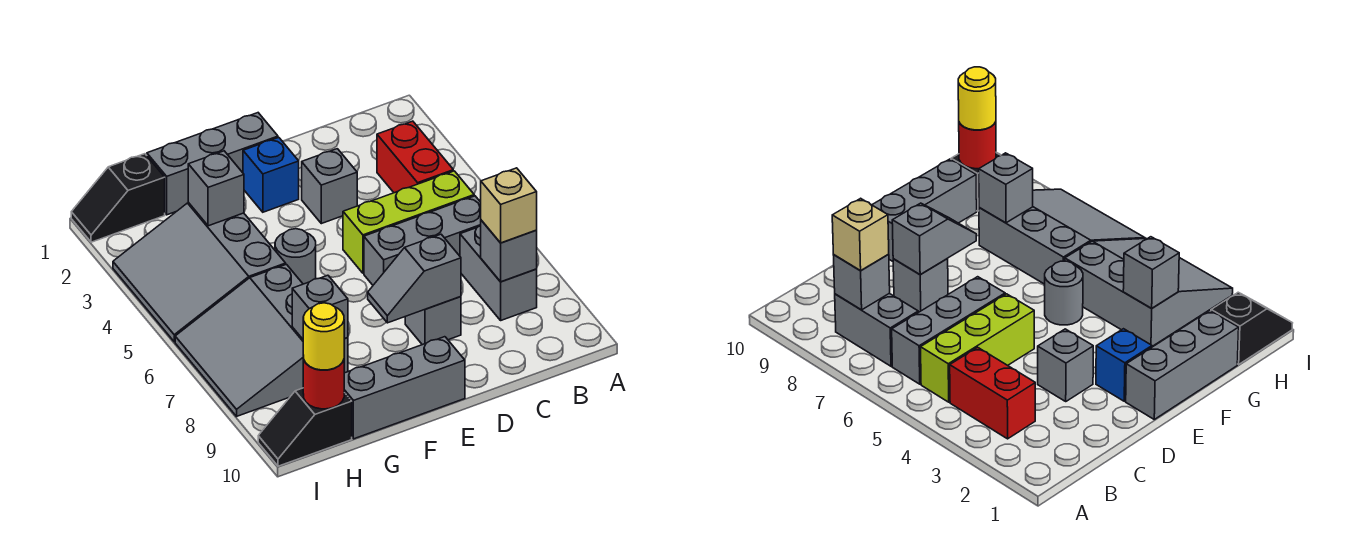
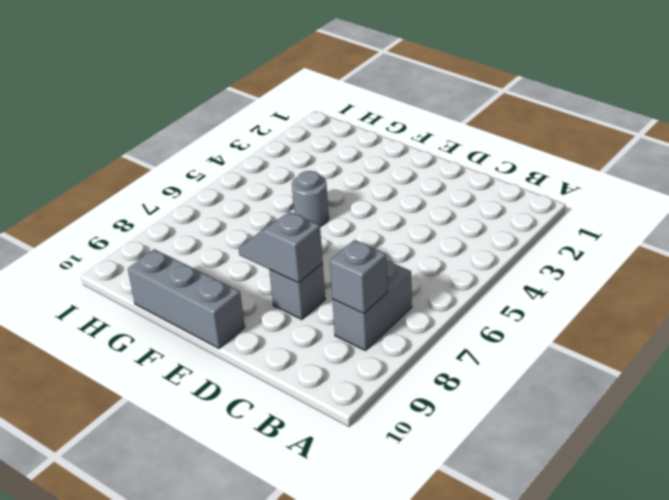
none -> red 1x2 brick [377,121,453,193]
none -> lime 1x3 brick [343,171,474,273]
none -> grey 1x3 brick [364,196,481,285]

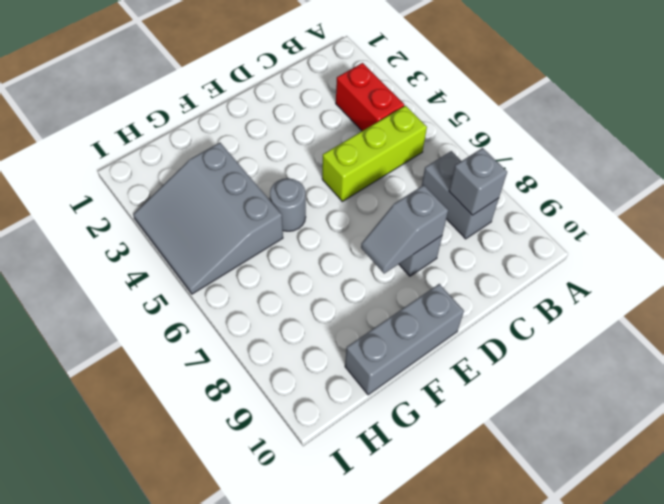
none -> grey 1x3 brick [364,196,481,285]
none -> grey 1x1 brick [302,149,357,224]
none -> grey 1x3 brick [147,113,278,215]

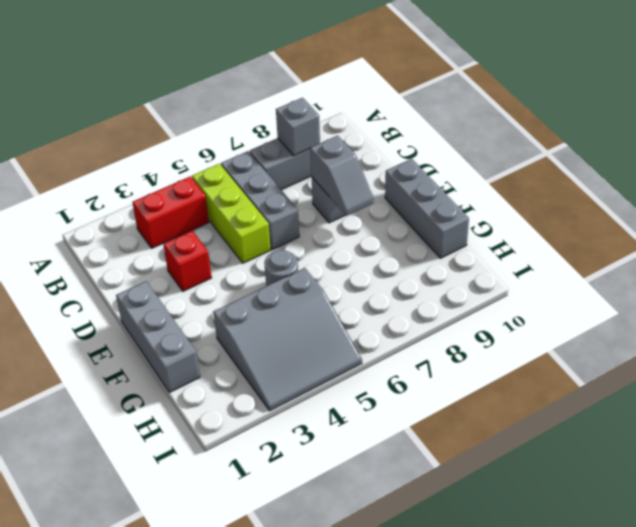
red 1x1 brick [163,231,212,291] -> grey 1x1 brick [302,149,357,224]
none -> blue 1x1 brick [243,137,299,212]
none -> grey 3x3 slope [175,264,348,416]
none -> black 1x2 slope [71,154,165,242]

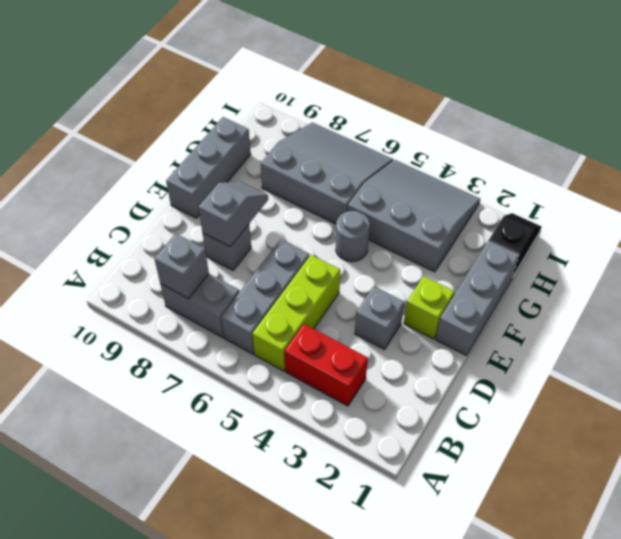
lime 1x1 brick [404,276,455,339] -> blue 1x1 brick [243,137,299,212]
none -> black 1x2 slope [258,388,352,466]
none -> grey 1x1 brick [188,151,244,226]
none -> grey 1x1 brick [292,275,348,339]

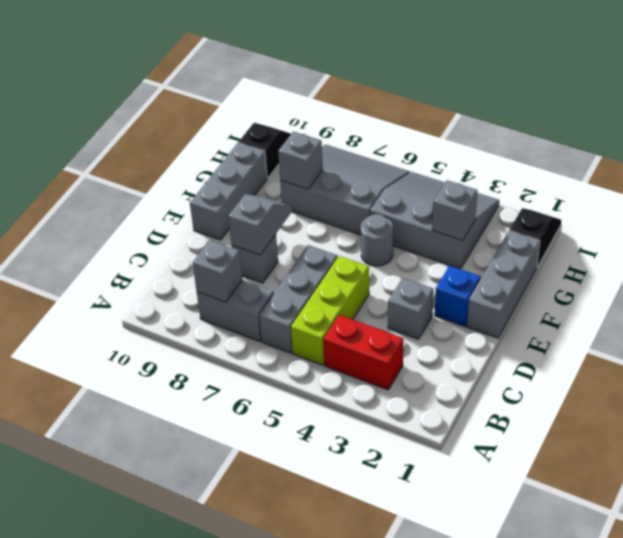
none -> red 1x1 round brick [303,356,344,409]
none -> tan 1x1 brick [481,168,537,243]
none -> yellow 1x1 round brick [303,303,344,370]

